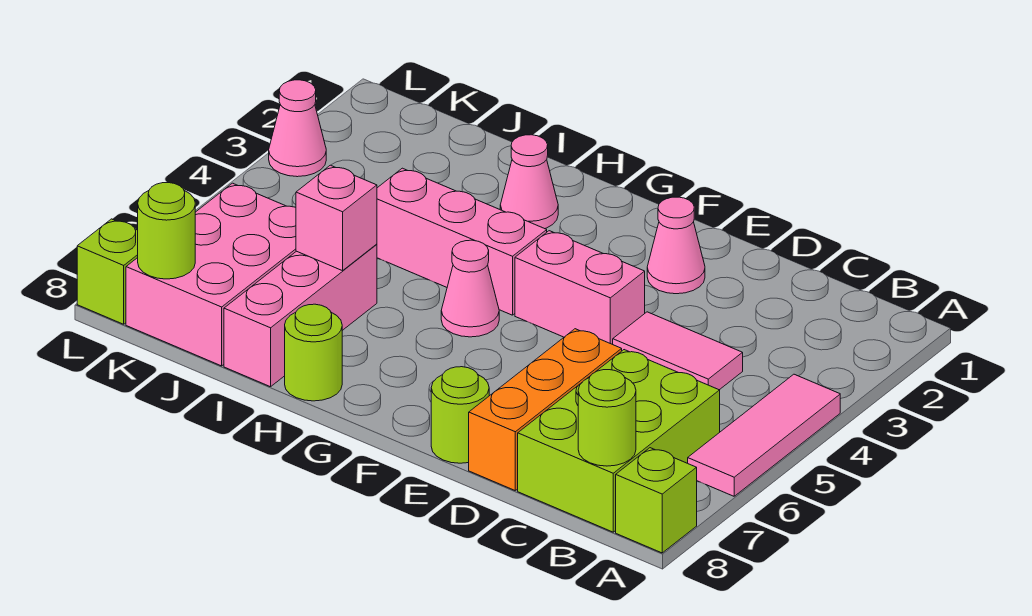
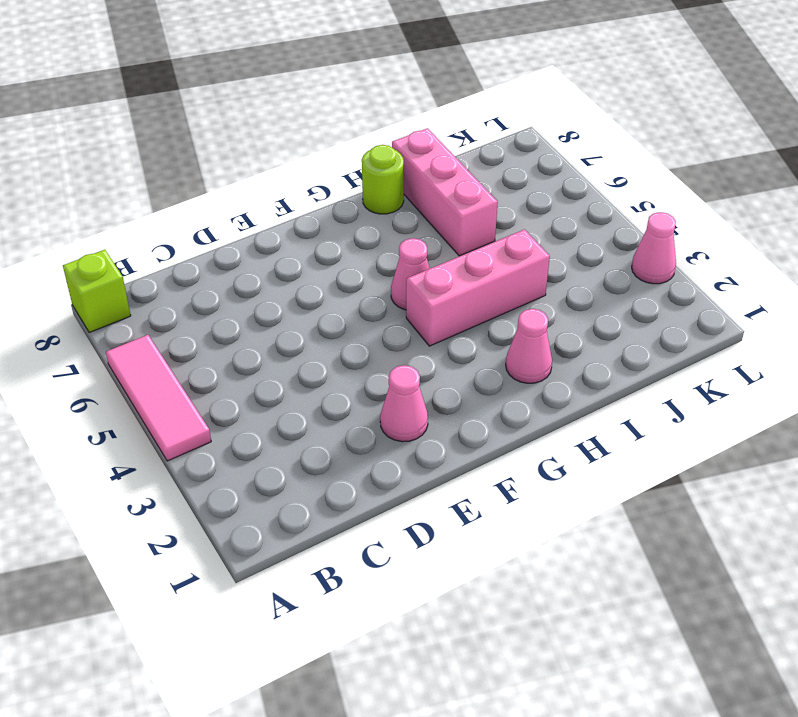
none -> lime 2x3 brick [518,350,720,532]
none -> pink 1x2 tile [613,312,743,390]
none -> orange 1x3 brick [469,329,622,490]

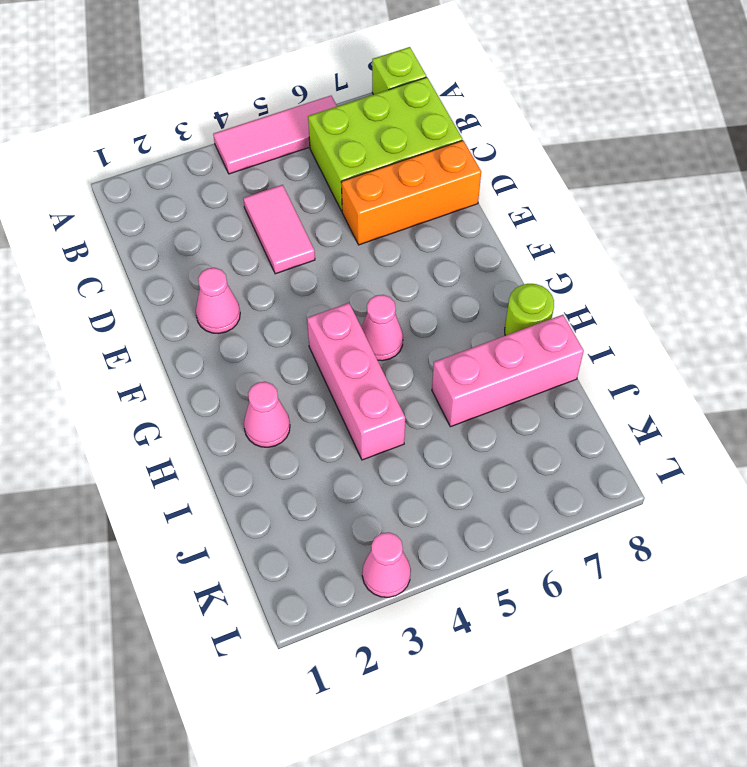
none -> pink 1x2 brick [515,231,645,344]
none -> lime 1x1 round brick [431,367,489,463]
none -> pink 2x3 brick [126,183,296,366]

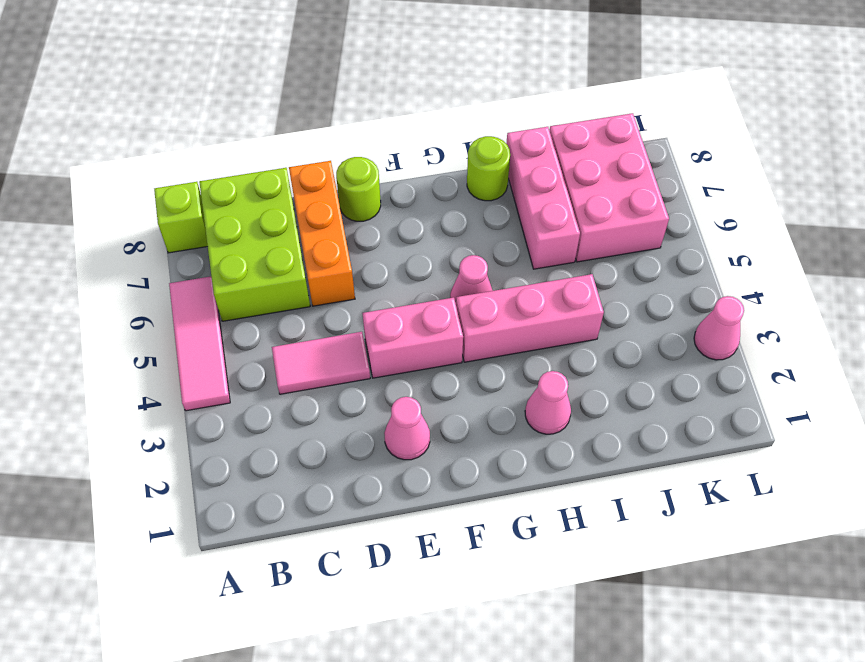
none -> lime 1x1 brick [77,219,138,324]
none -> lime 1x1 round brick [578,370,636,466]
none -> pink 1x1 brick [296,165,377,271]

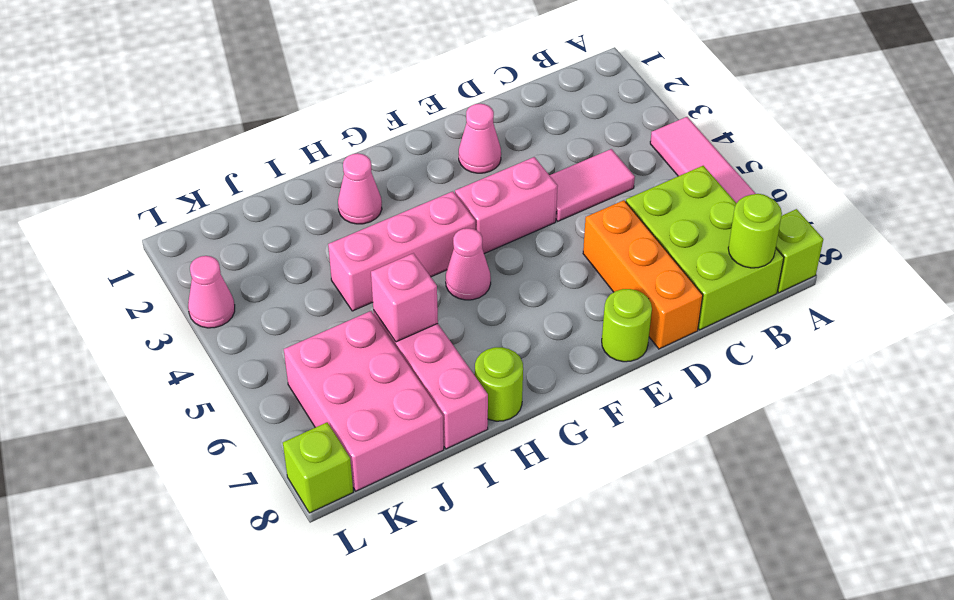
none -> lime 1x1 round brick [138,183,195,279]

